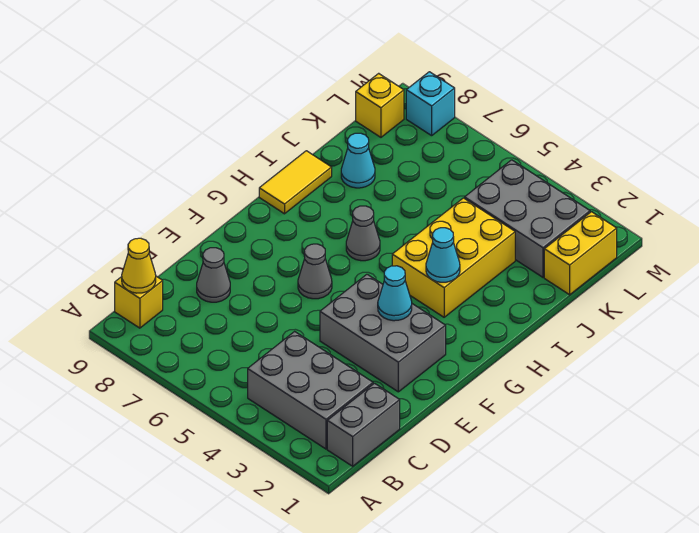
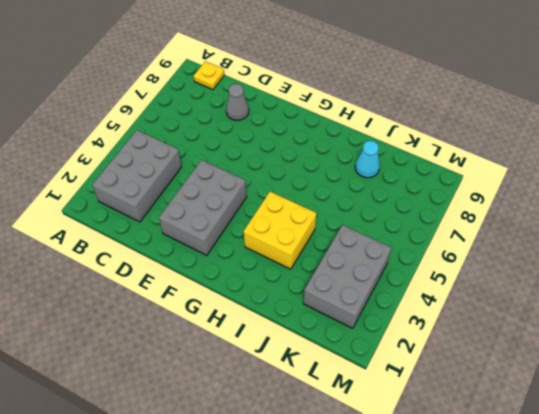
yellow 1x1 plate [194,61,225,90] -> yellow 1x1 brick [115,276,163,328]
yellow 2x2 brick [244,192,317,269] -> yellow 2x3 brick [392,198,515,317]
none -> grey 1x2 brick [327,383,400,466]
none -> grey 1x1 cone [298,244,332,299]
none -> grey 1x1 cone [346,206,380,261]

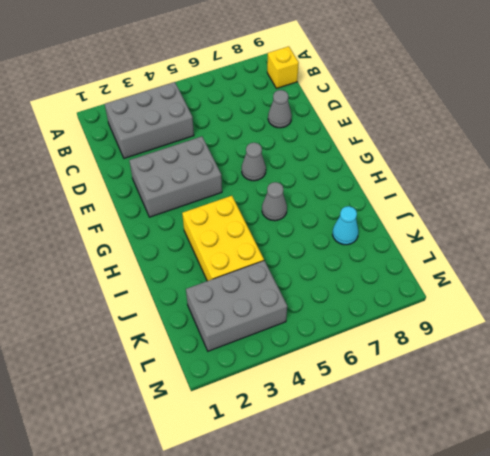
none -> grey 1x2 brick [327,383,400,466]
none -> yellow 1x2 tile [259,151,332,214]
none -> yellow 1x2 brick [544,212,617,295]

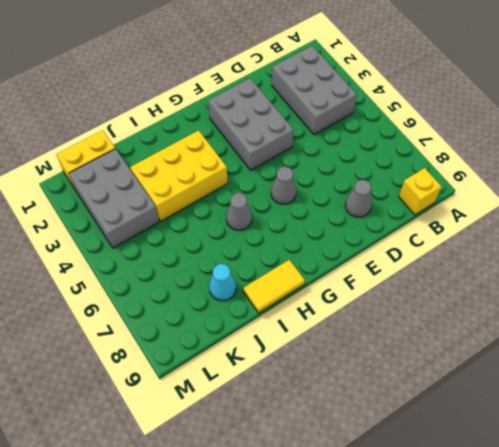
none -> grey 1x2 brick [327,383,400,466]
none -> yellow 1x1 brick [356,73,404,137]
none -> cyan 1x1 brick [406,72,455,136]

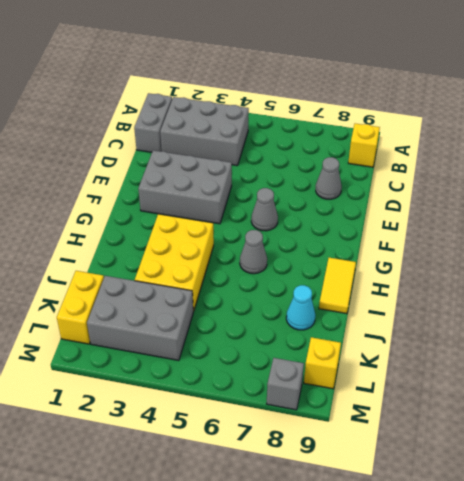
grey 1x1 brick [267,358,304,410] -> cyan 1x1 brick [406,72,455,136]
none -> yellow 1x1 cone [122,238,156,293]
none -> cyan 1x1 cone [378,266,412,321]
none -> cyan 1x1 cone [426,228,460,282]

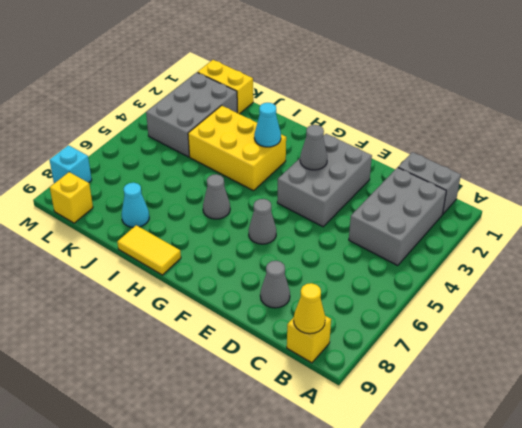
grey 1x1 cone [300,125,327,170] -> cyan 1x1 cone [378,266,412,321]

